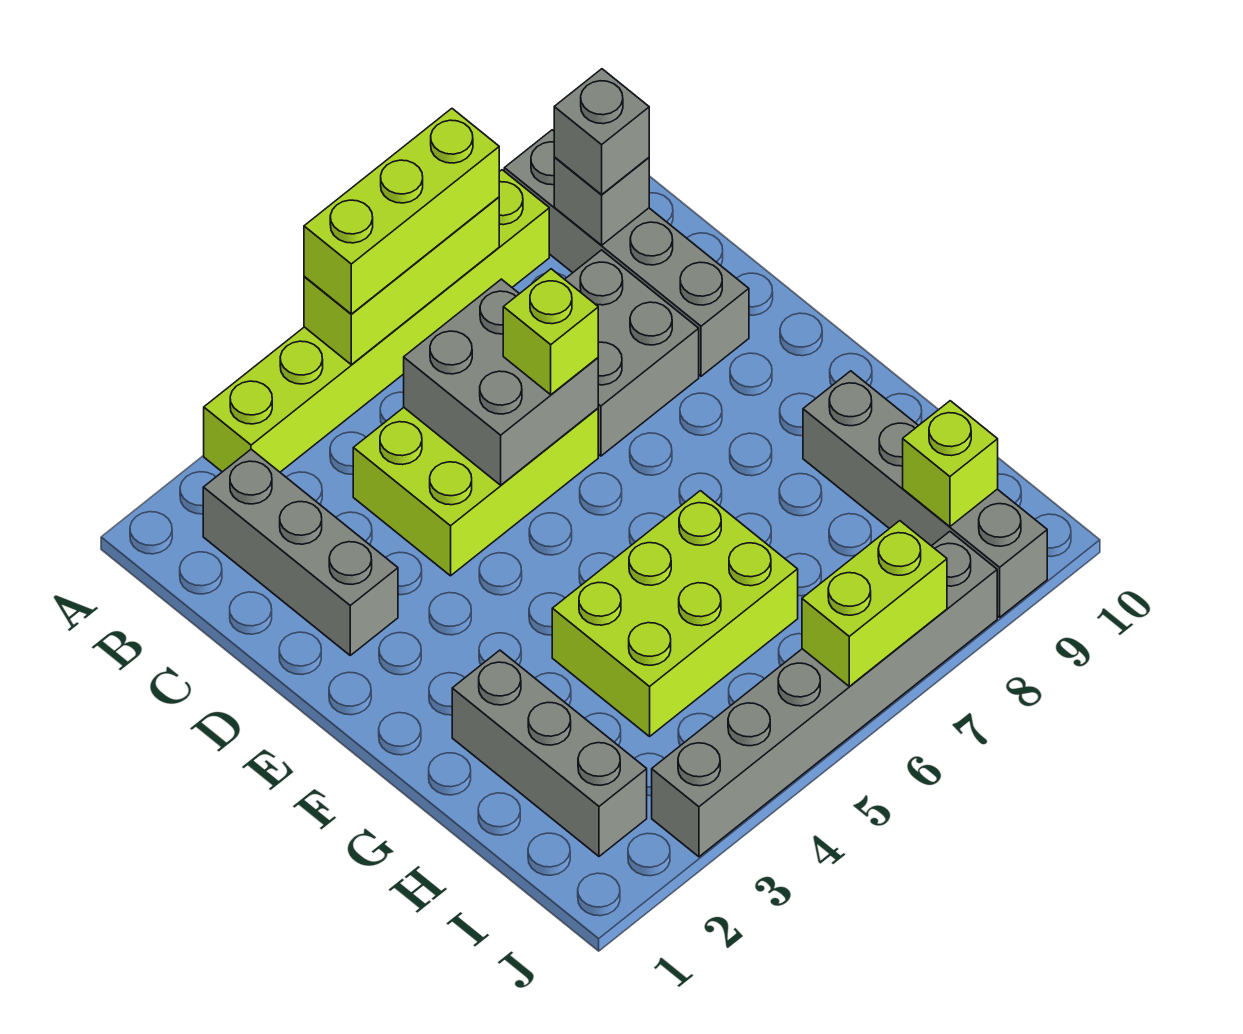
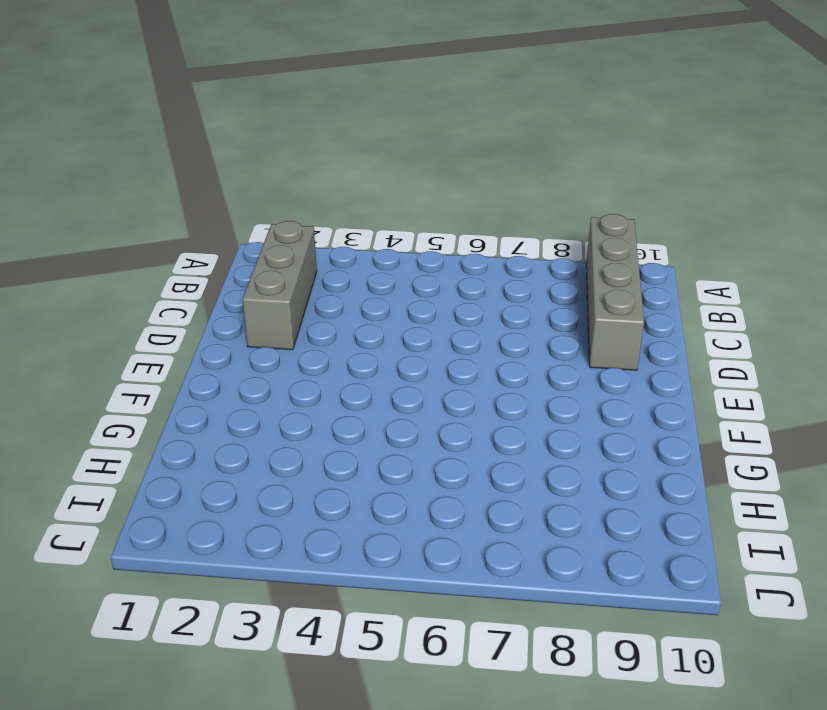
none -> lime 1x6 brick [204,170,549,472]
none -> lime 2x3 brick [353,408,598,576]
none -> grey 2x2 brick [565,250,699,456]

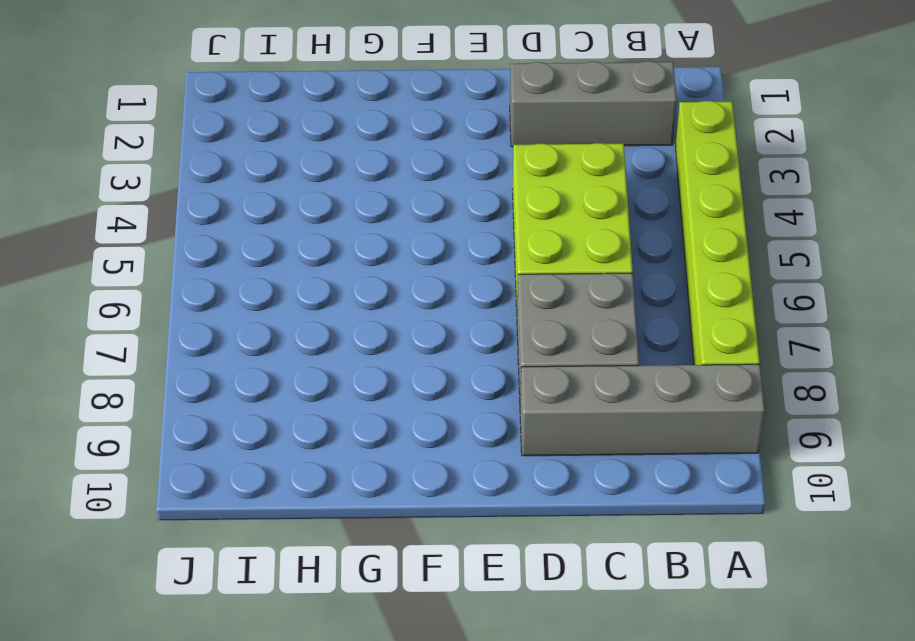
none -> grey 1x3 brick [452,650,647,856]
none -> lime 2x3 brick [552,491,798,736]
none -> grey 1x4 brick [803,371,1047,617]

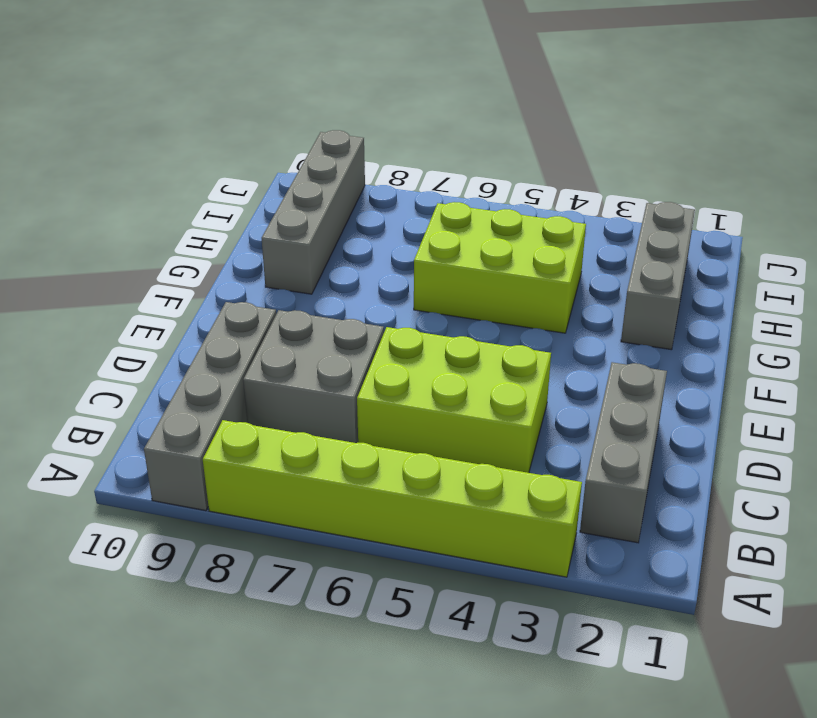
none -> grey 1x6 brick [652,532,997,857]
none -> lime 1x3 brick [304,197,499,365]
none -> grey 1x1 brick [554,157,649,245]

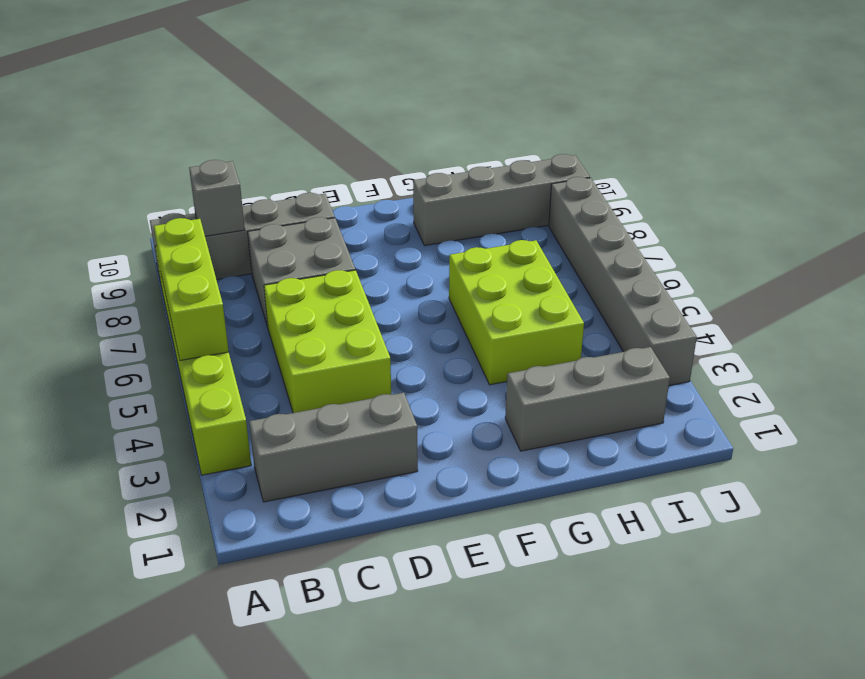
none -> grey 2x2 brick [404,279,598,485]
none -> lime 1x1 brick [903,401,998,527]
none -> lime 1x2 brick [802,521,947,687]

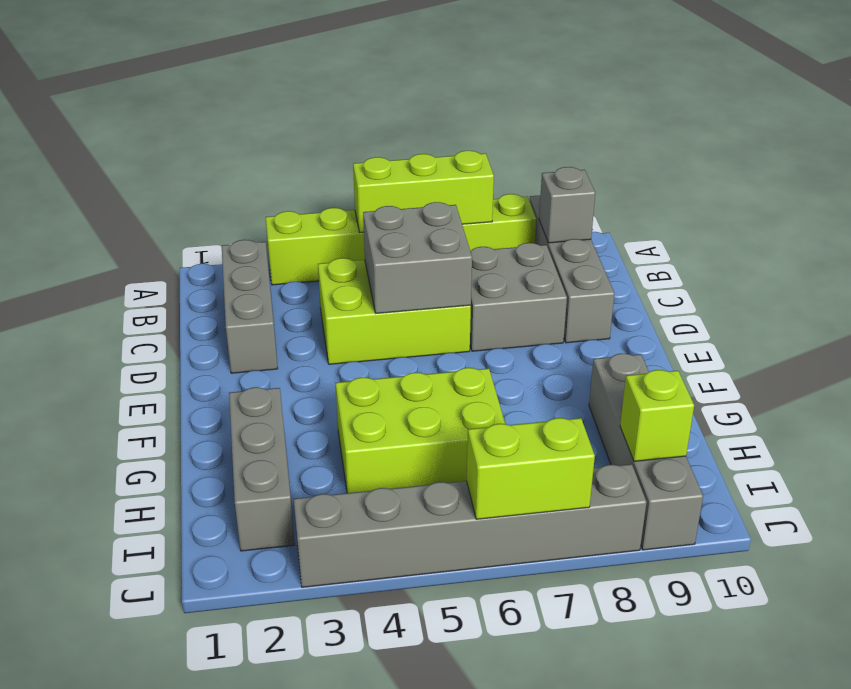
none -> lime 1x3 brick [304,109,499,314]
none -> grey 1x1 brick [554,69,649,195]
none -> lime 1x1 brick [503,269,598,395]

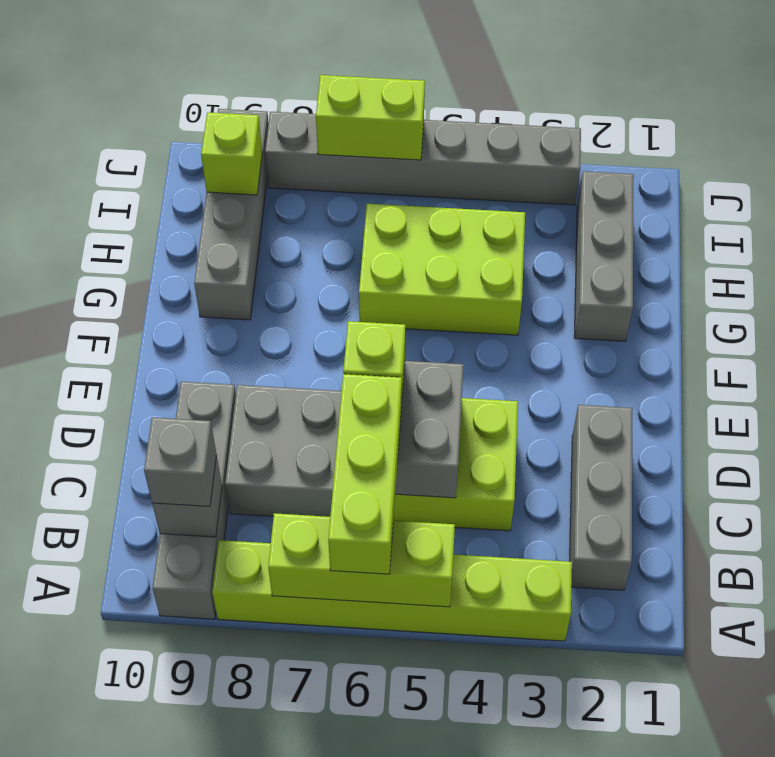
lime 1x3 brick [328,374,402,574] -> lime 1x3 brick turned to [304,109,499,314]

